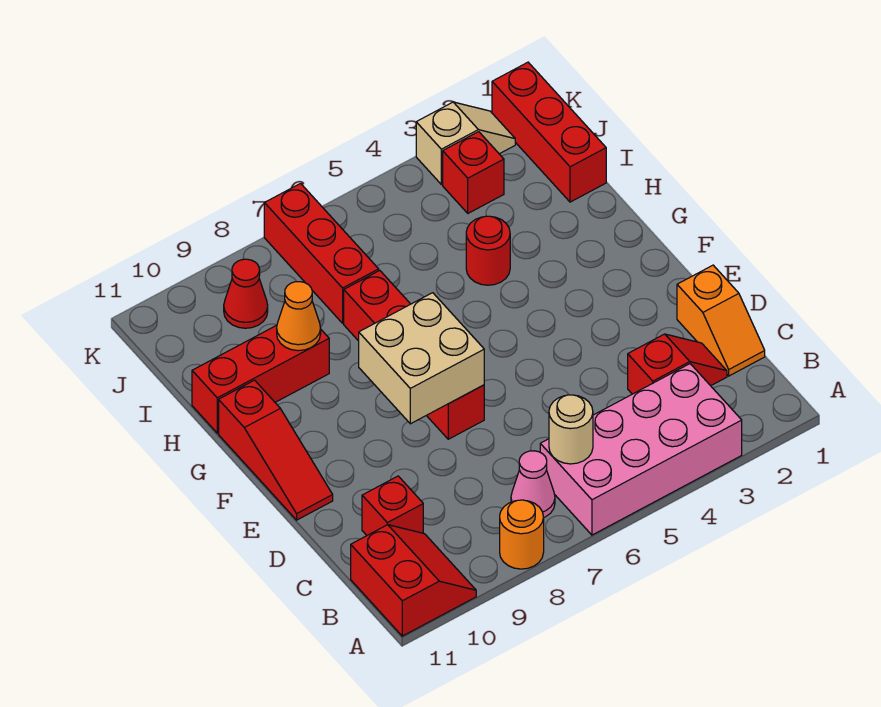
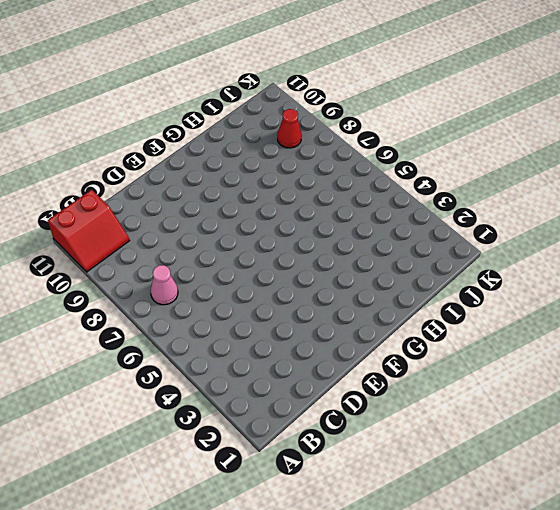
none -> pink 2x4 brick [540,364,742,535]
none -> orange 1x1 round brick [500,500,544,569]
none -> orange 1x2 slope [677,265,765,376]

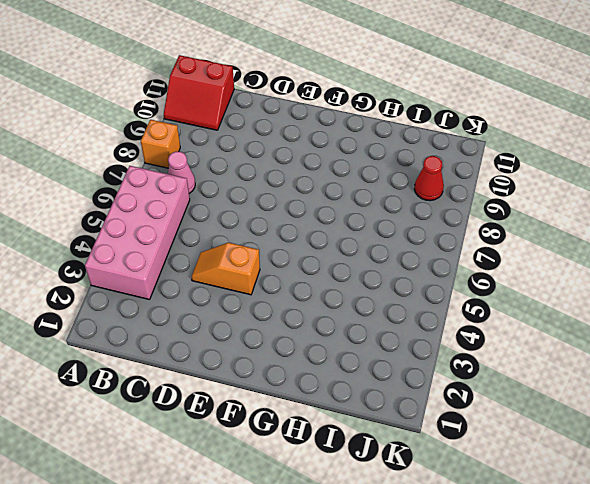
orange 1x1 brick [141,120,180,168] -> orange 1x1 round brick [500,500,544,569]
orange 1x2 slope [191,243,260,295] -> orange 1x2 slope moved to [677,265,765,376]
none -> red 1x2 slope [628,334,727,394]
none -> red 1x1 brick [362,476,423,535]
none -> red 1x4 brick [344,271,484,439]

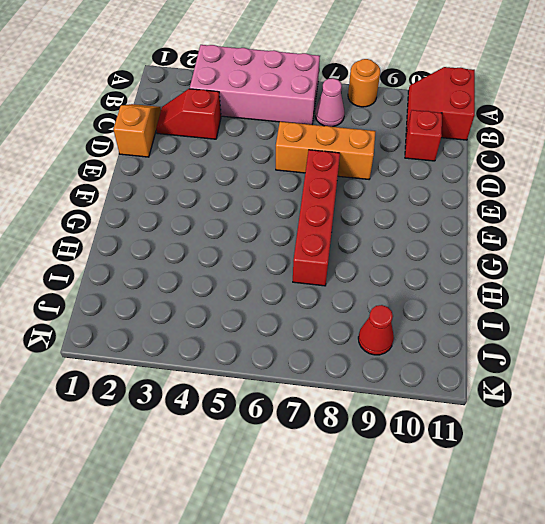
orange 1x3 brick [276,122,376,179] -> none
none -> red 1x3 slope [219,380,333,520]
none -> red 1x1 round brick [466,216,510,285]
none -> red 1x3 brick [192,325,329,433]

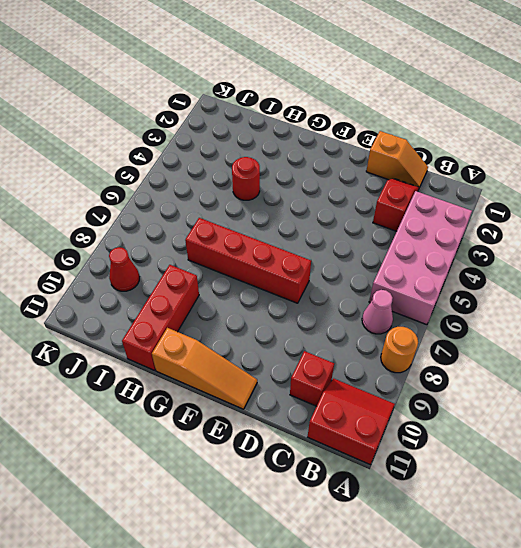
orange 1x3 slope [152,328,257,409] -> red 1x3 slope [219,380,333,520]
none -> red 1x3 brick [492,62,606,202]
none -> red 1x3 brick [264,184,379,323]
none -> red 1x1 brick [443,132,504,213]

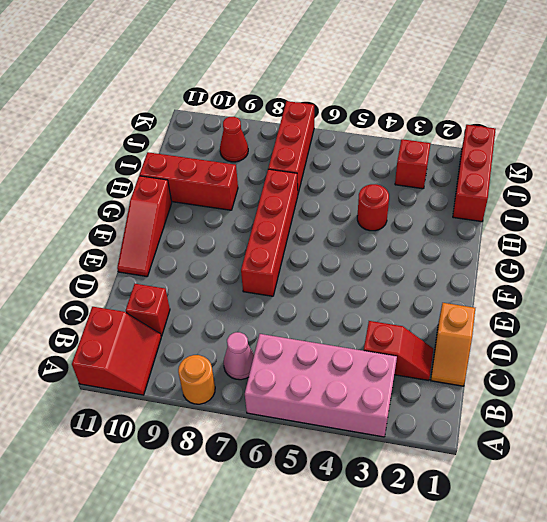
none -> tan 1x2 slope [416,102,515,184]
none -> tan 1x1 round brick [549,395,593,464]
none -> tan 2x2 brick [359,293,484,424]

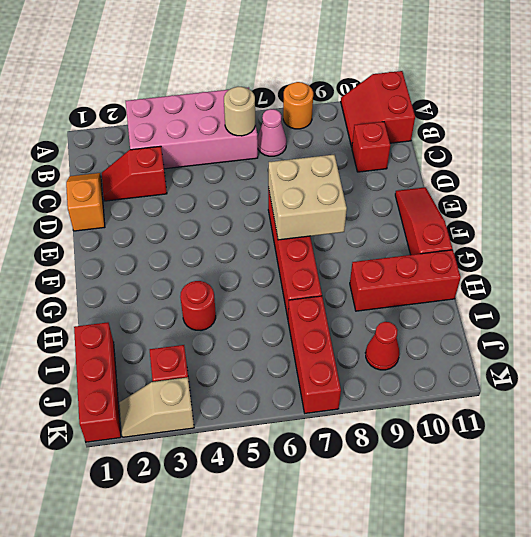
none -> orange 1x1 cone [277,282,321,351]

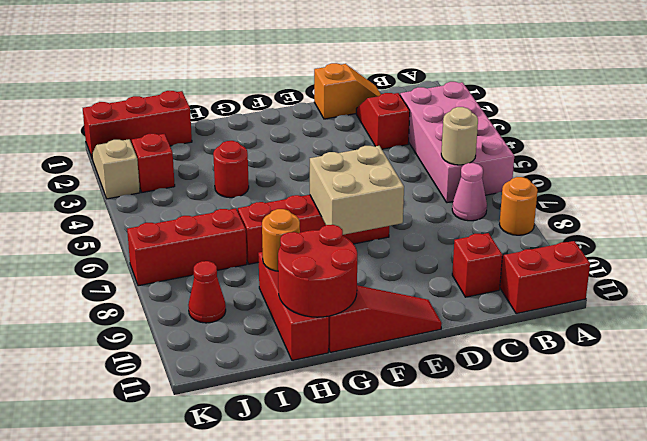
red 2x2 round brick [278,225,357,317] -> none
orange 1x1 round brick [262,209,300,271] -> orange 1x1 cone [277,282,321,351]

